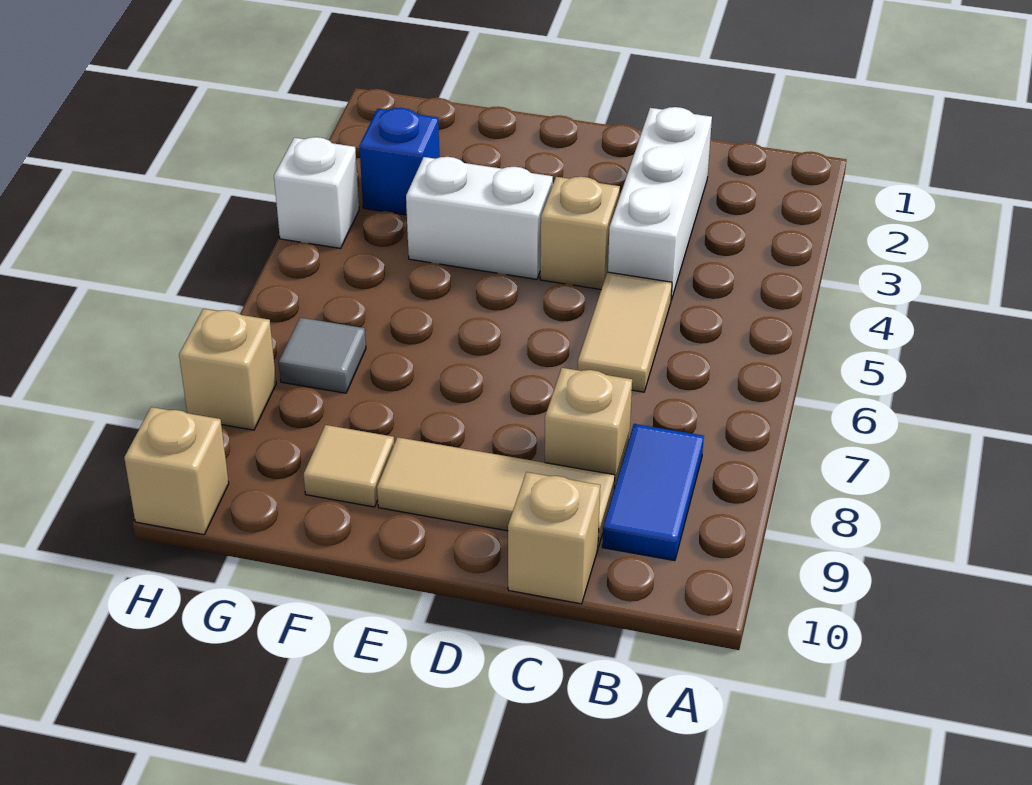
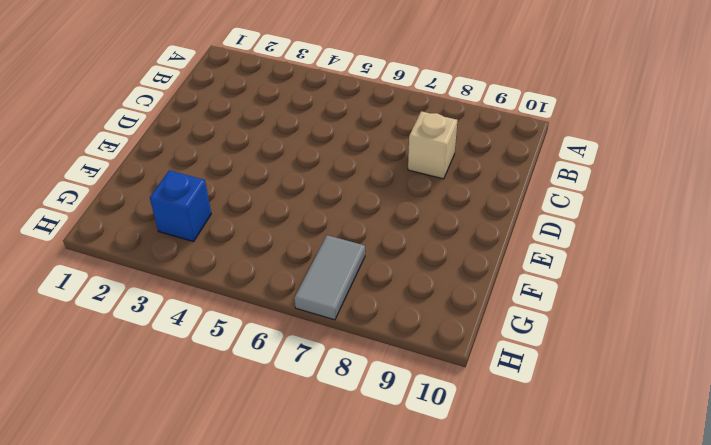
grey 1x2 tile [294,235,365,320] -> grey 1x1 tile [279,318,366,393]
none -> blue 1x2 tile [602,424,704,561]
none -> white 1x3 brick [608,107,712,300]
none -> tan 1x2 tile [578,272,672,392]

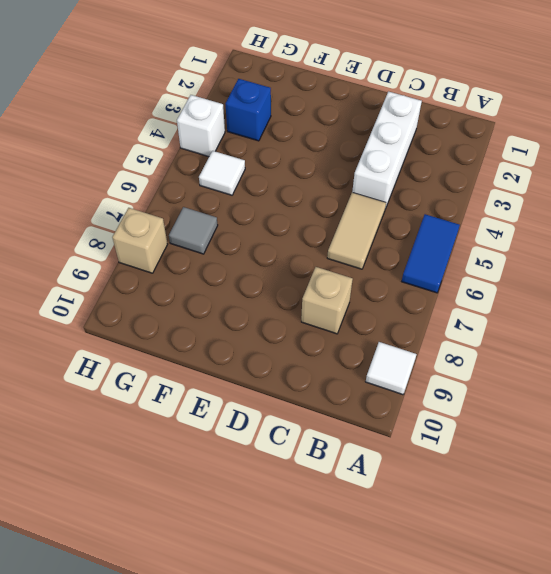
blue 1x2 tile [402,214,460,293] -> blue 1x2 tile moved to [602,424,704,561]
white 1x1 tile [366,342,417,395] -> none
white 1x1 tile [199,151,245,195] -> none
none -> tan 1x3 tile [377,437,615,547]
none -> tan 1x1 brick [508,472,600,604]
none -> tan 1x1 brick [540,177,620,289]

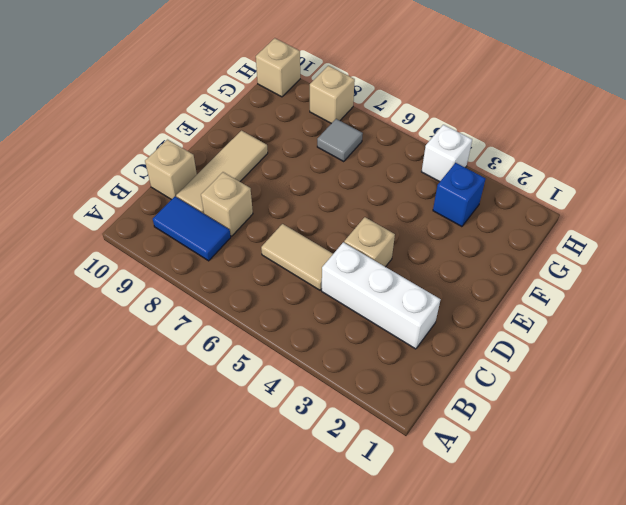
none -> white 1x2 brick [406,157,553,279]
none -> tan 1x1 tile [304,425,394,507]

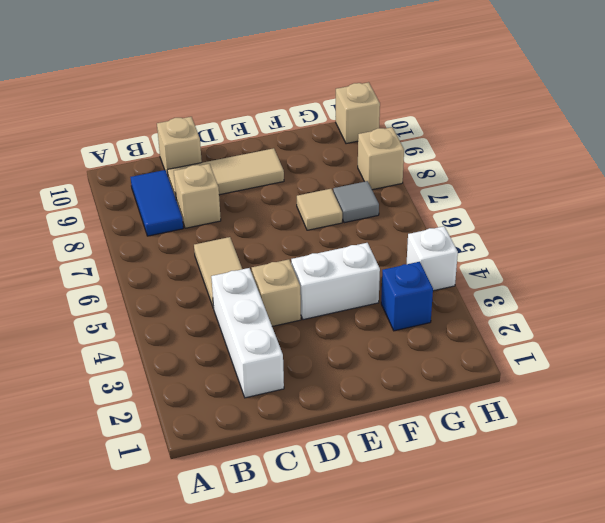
tan 1x1 tile [297,189,342,230] -> tan 1x1 tile moved to [304,425,394,507]

